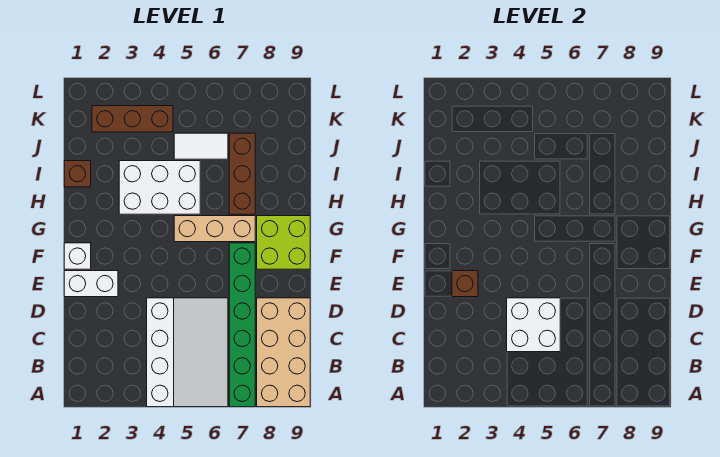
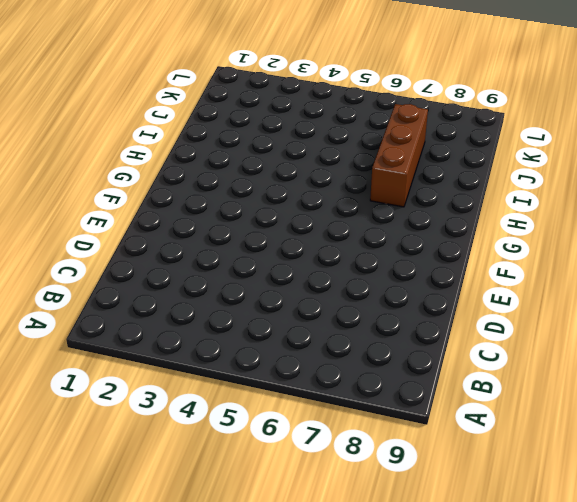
none -> white 3x4 slope [147,298,228,407]
none -> green 1x6 brick [229,243,255,407]
none -> tan 2x4 brick [257,298,310,407]

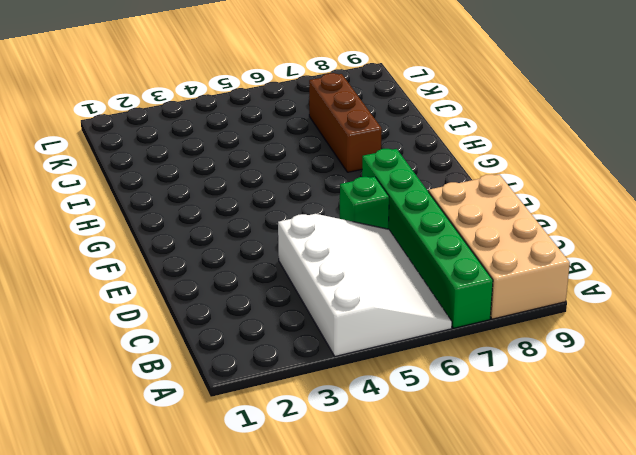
green 1x1 brick [340,177,389,229] -> none
none -> white 1x2 brick [64,271,118,297]
none -> white 1x1 brick [64,243,91,269]
none -> lime 2x2 brick [257,216,310,269]

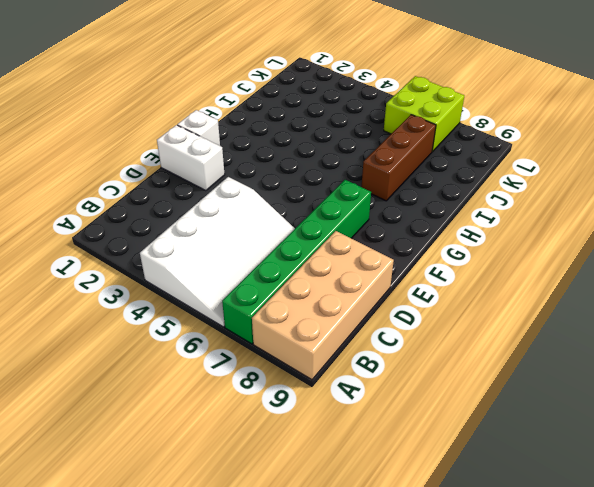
lime 2x2 brick [384,76,464,152] -> lime 2x2 brick moved to [257,216,310,269]
none -> tan 1x3 brick [174,216,255,242]
none -> white 2x3 brick [119,161,200,214]
none -> brown 1x1 brick [64,161,91,187]

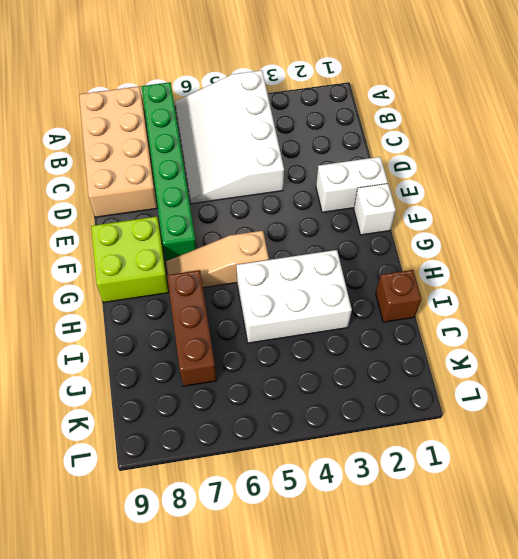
tan 1x3 slope [166,231,269,288] -> tan 1x3 brick [174,216,255,242]
none -> white 1x2 tile [174,133,228,159]
none -> brown 1x3 brick [92,106,173,132]
none -> white 2x2 brick [507,298,560,352]

